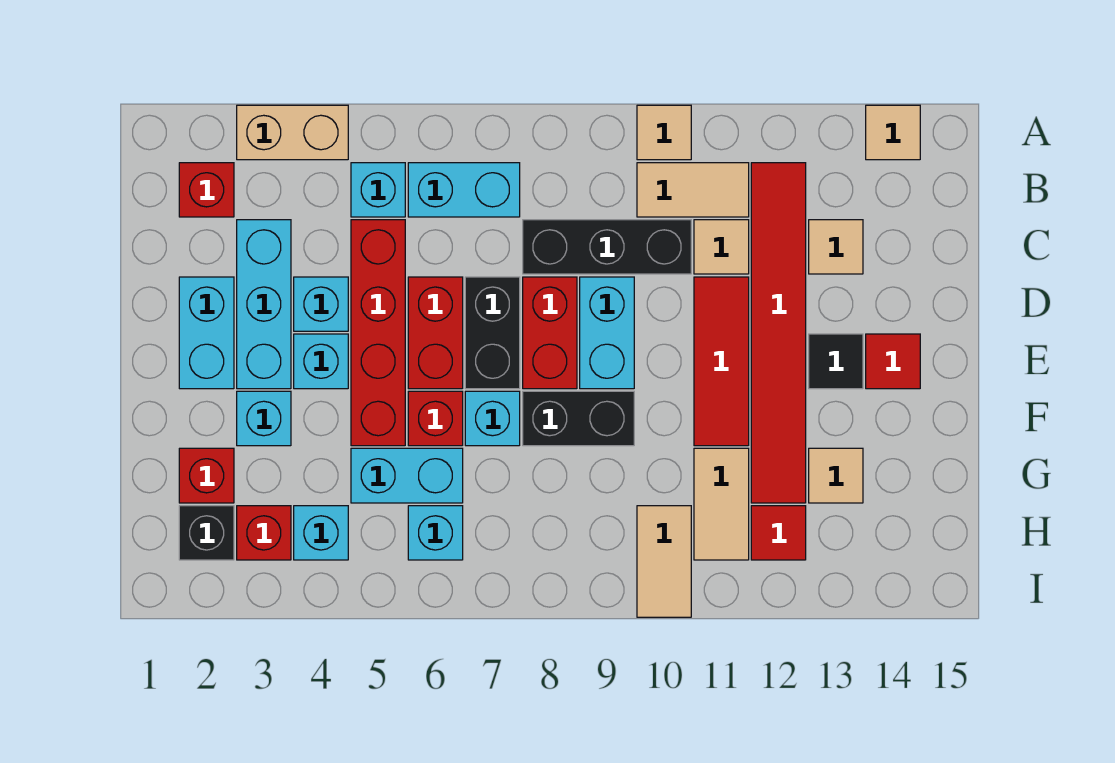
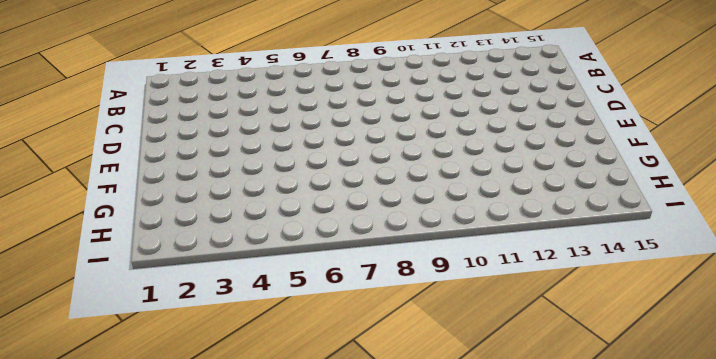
none -> tan 1x2 brick [237,105,348,160]
none -> tan 1x1 tile [637,105,691,160]
none -> tan 1x1 tile [866,105,920,160]
none -> red 1x1 brick [179,163,234,217]

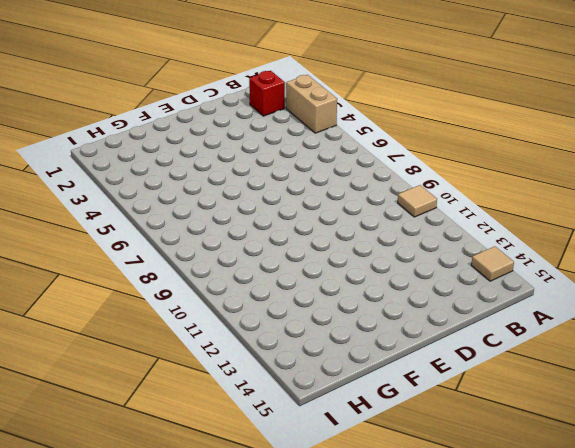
none -> cyan 1x1 brick [351,163,405,217]
none -> cyan 1x2 brick [408,163,520,217]
none -> tan 1x2 tile [637,163,749,217]
none -> red 1x6 tile [751,163,806,503]

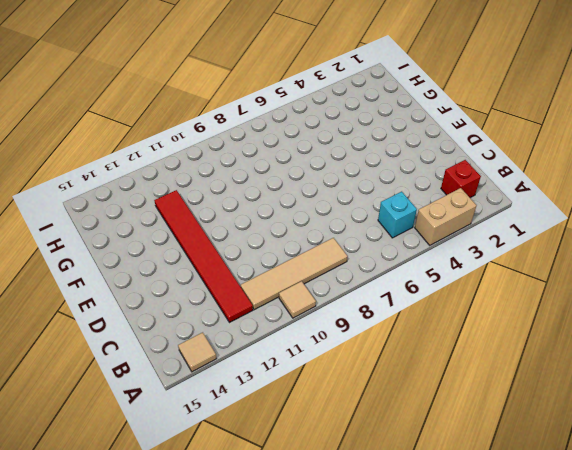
tan 1x4 tile [241,238,348,310] -> tan 1x2 tile [637,163,749,217]
none -> cyan 1x2 brick [408,163,520,217]
none -> cyan 1x3 brick [237,220,291,389]
none -> red 1x4 brick [351,220,405,446]
none -> black 1x3 brick [523,220,691,274]

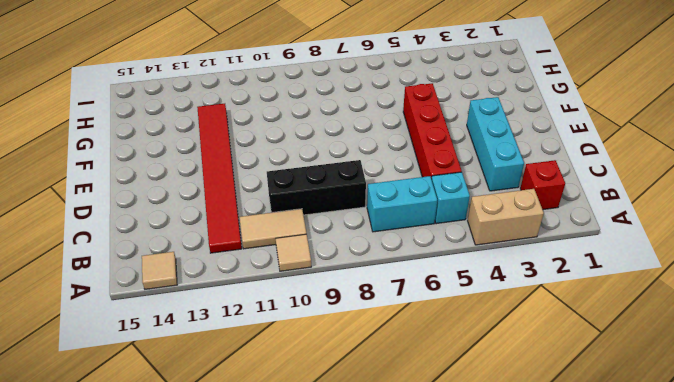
none -> tan 1x1 tile [694,220,749,274]
none -> tan 1x1 tile [809,220,863,274]
none -> cyan 1x2 brick [179,277,234,389]
none -> cyan 1x1 brick [294,277,348,331]

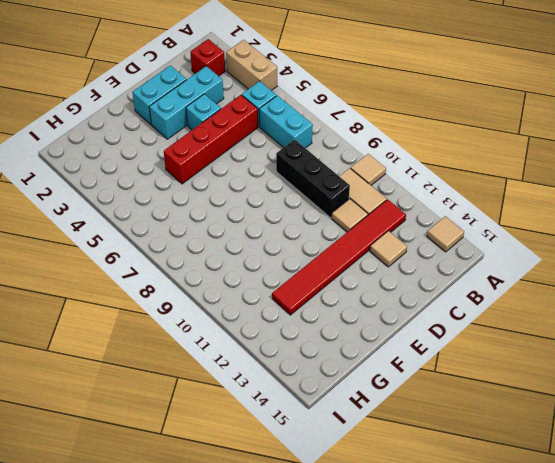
none -> red 1x2 brick [408,277,463,389]
none -> black 1x2 brick [465,277,520,389]
none -> red 1x2 brick [523,277,577,389]
none -> cyan 1x2 brick [580,277,634,389]

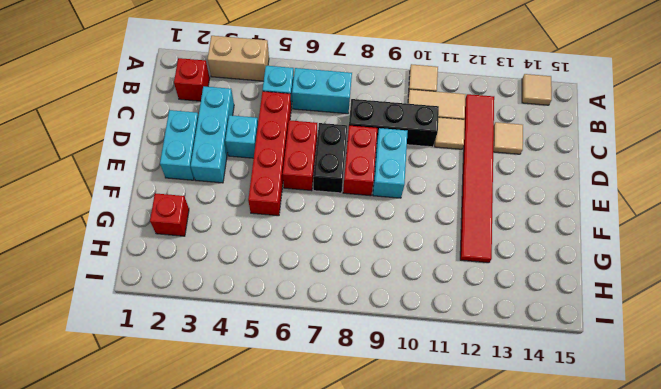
none -> red 1x3 tile [694,277,749,446]
none -> cyan 1x1 brick [294,334,348,389]
none -> black 1x1 tile [809,334,863,389]
none -> red 1x1 tile [866,334,920,389]

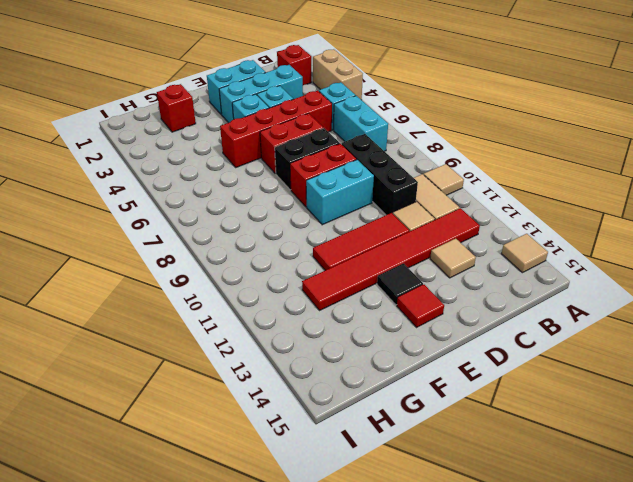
none -> cyan 1x1 brick [237,391,291,446]
none -> red 1x1 brick [408,391,463,446]
none -> cyan 1x1 brick [465,391,520,446]
none -> black 1x2 brick [523,391,634,446]

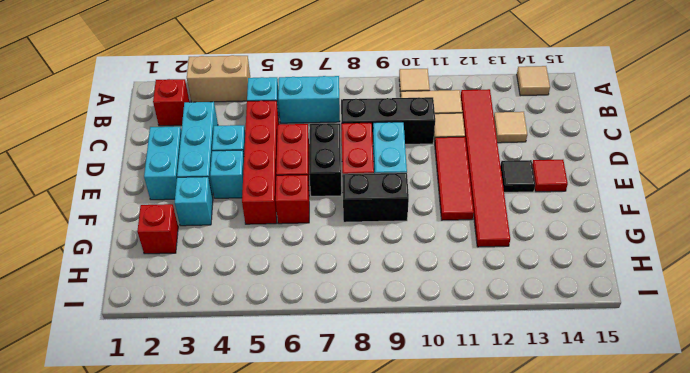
none -> cyan 1x1 brick [465,391,520,446]
none -> cyan 1x2 brick [351,448,463,503]
none -> tan 1x2 tile [694,448,749,560]
none -> tan 1x1 tile [809,448,863,503]

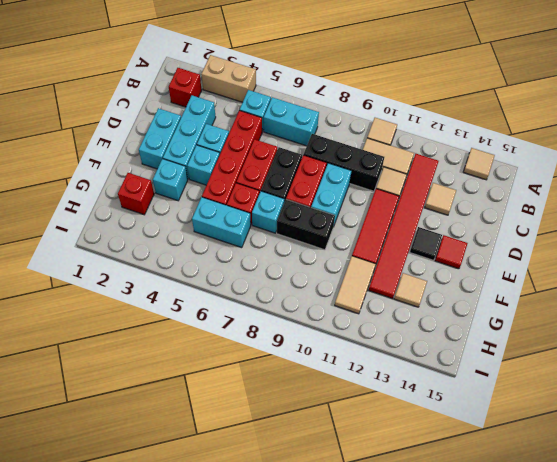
none -> black 1x1 brick [179,506,234,560]
none -> red 1x1 brick [237,506,291,560]
none -> cyan 1x1 brick [294,506,348,560]
none -> cyan 1x1 brick [408,506,463,560]

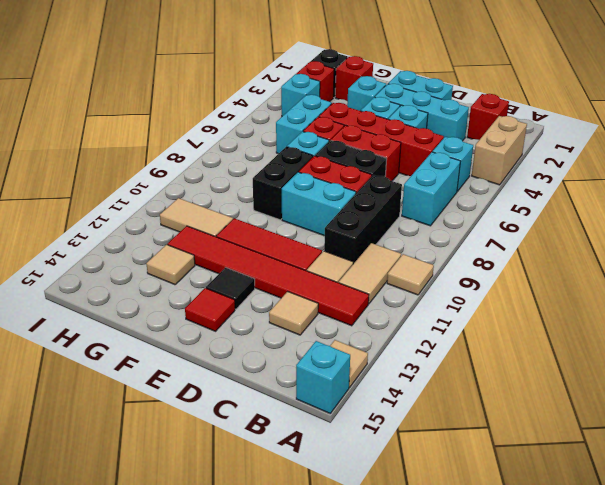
cyan 1x1 brick [296,341,350,413] -> cyan 1x1 brick moved to [408,506,463,560]
none -> tan 1x2 tile [637,506,691,617]
none -> red 1x1 tile [751,506,806,560]

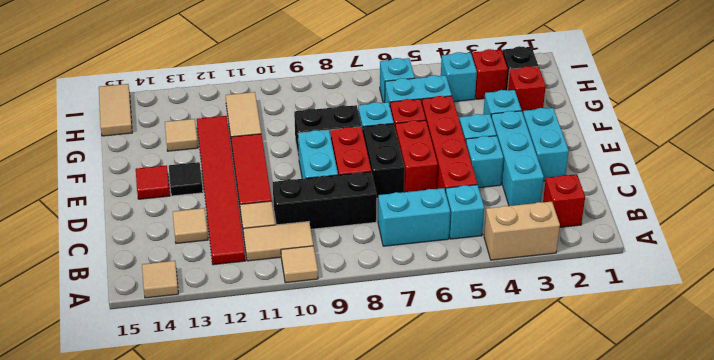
tan 1x2 tile [99,84,132,136] -> tan 1x2 tile moved to [637,506,691,617]
none -> red 1x1 tile [751,506,806,560]

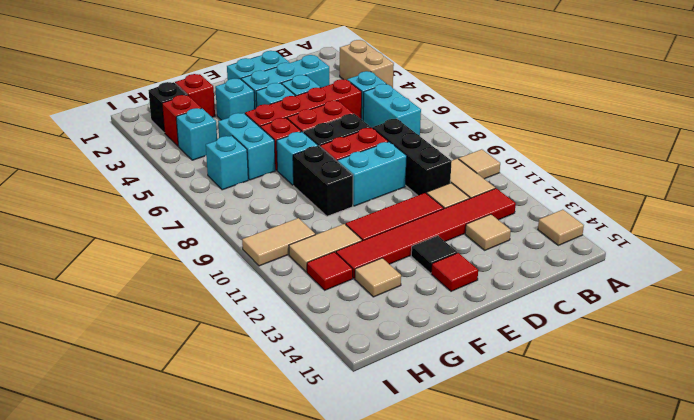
none -> red 1x1 brick [179,163,234,217]

